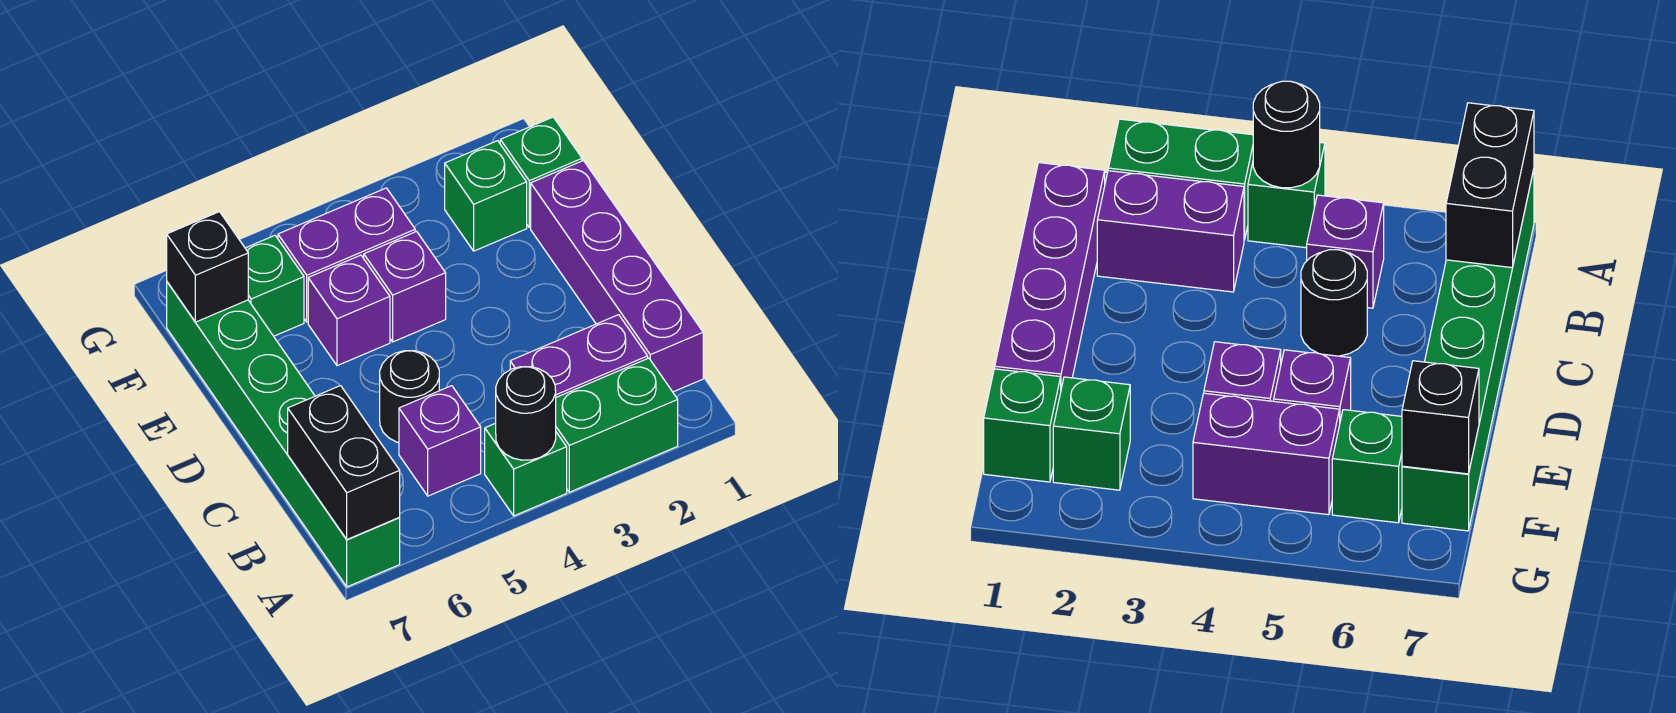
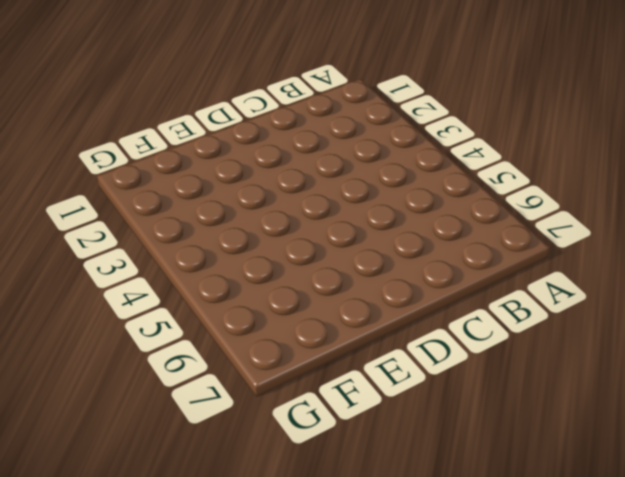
none -> green 1x2 brick [556,358,678,492]
none -> green 1x1 brick [485,423,567,516]
none -> green 1x6 brick [167,282,400,587]

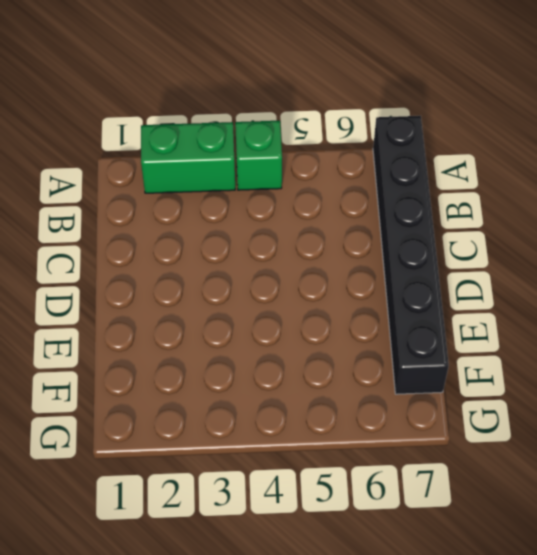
black 1x6 brick [373,116,449,394] -> green 1x6 brick [167,282,400,587]
none -> purple 1x4 brick [531,161,703,392]
none -> purple 1x2 brick [510,315,648,397]
none -> purple 1x1 brick [399,386,481,496]

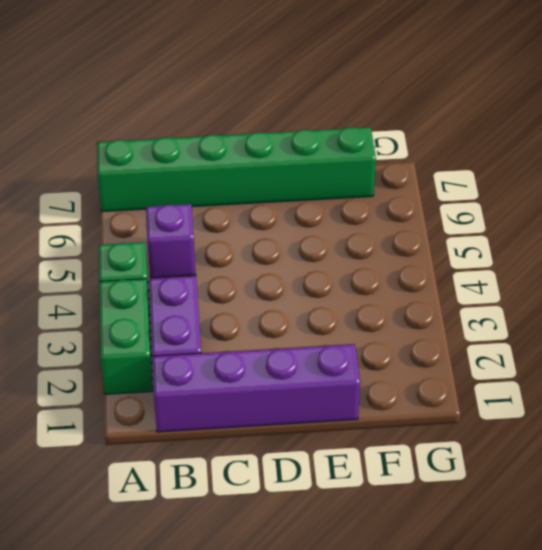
none -> black 1x1 round brick [380,351,439,443]
none -> purple 1x1 brick [364,231,446,342]
none -> purple 1x1 brick [308,255,390,366]

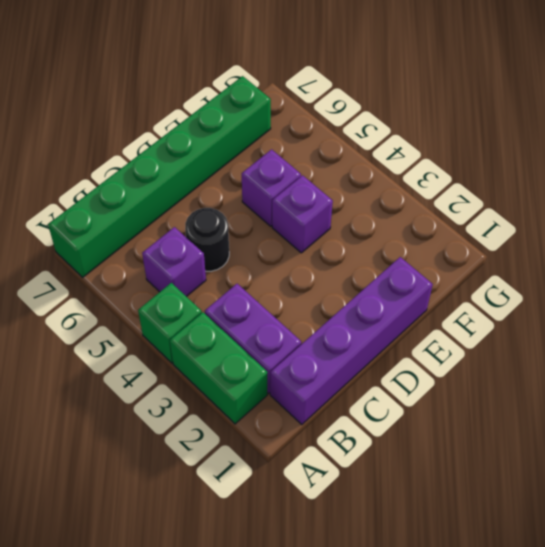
none -> green 1x1 brick [500,117,582,227]
none -> green 1x1 brick [445,141,527,251]
none -> purple 1x2 brick [278,188,415,322]

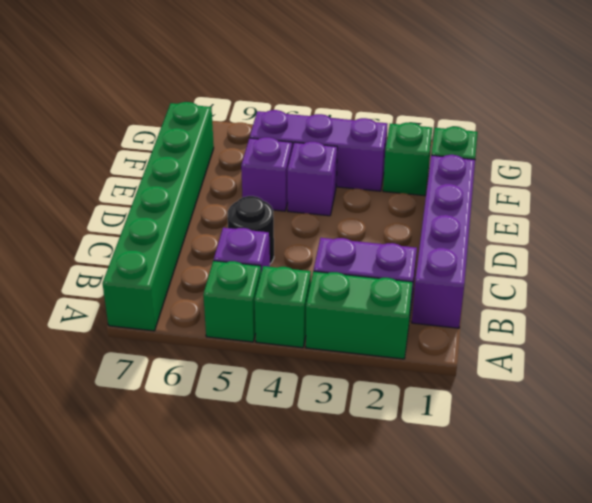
green 1x1 brick [203,261,261,342] -> green 1x1 brick moved to [245,235,304,336]
purple 1x3 brick [250,110,388,191] -> purple 1x2 brick [278,188,415,322]
none -> black 1x1 round brick [496,367,556,460]
none -> black 1x2 brick [288,386,400,539]
none -> black 1x1 brick [167,212,248,322]

